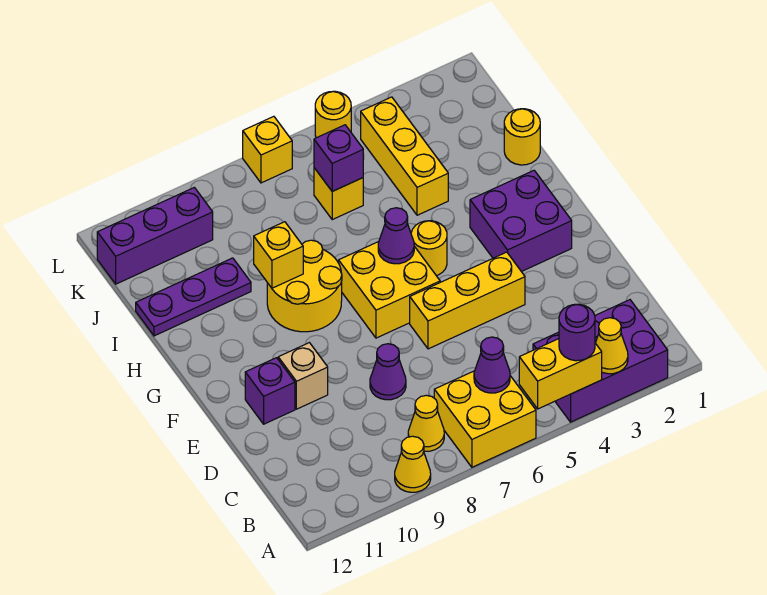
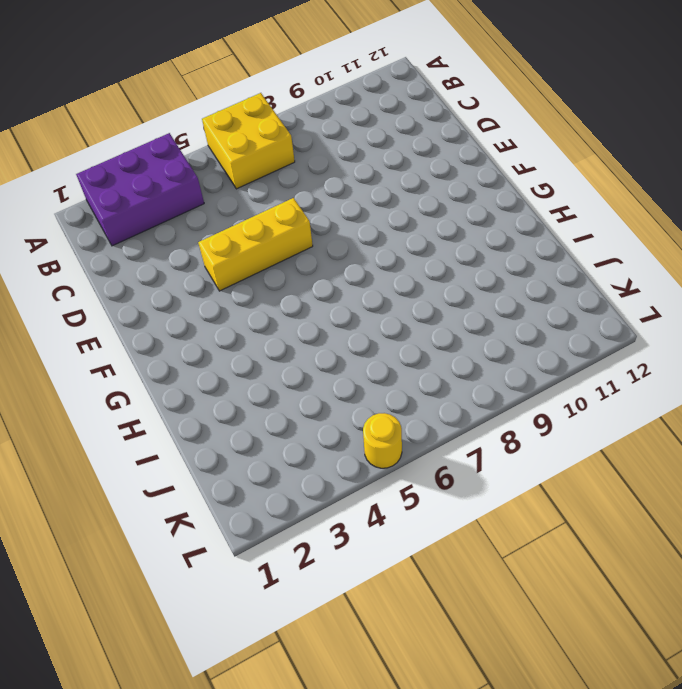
none -> yellow 1x1 cone [395,436,431,492]
none -> yellow 1x1 cone [408,395,444,451]
none -> purple 1x1 cone [370,344,406,400]

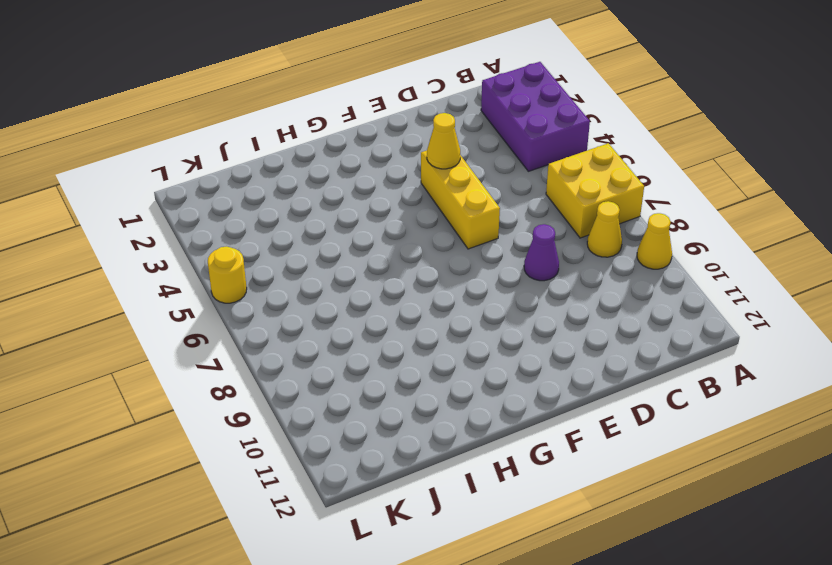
yellow 1x1 cone [427,113,460,169] -> yellow 1x1 cone moved to [596,318,628,374]
none -> tan 1x1 brick [278,343,328,409]
none -> purple 1x1 brick [245,358,295,424]
none -> purple 2x2 brick [470,171,572,272]

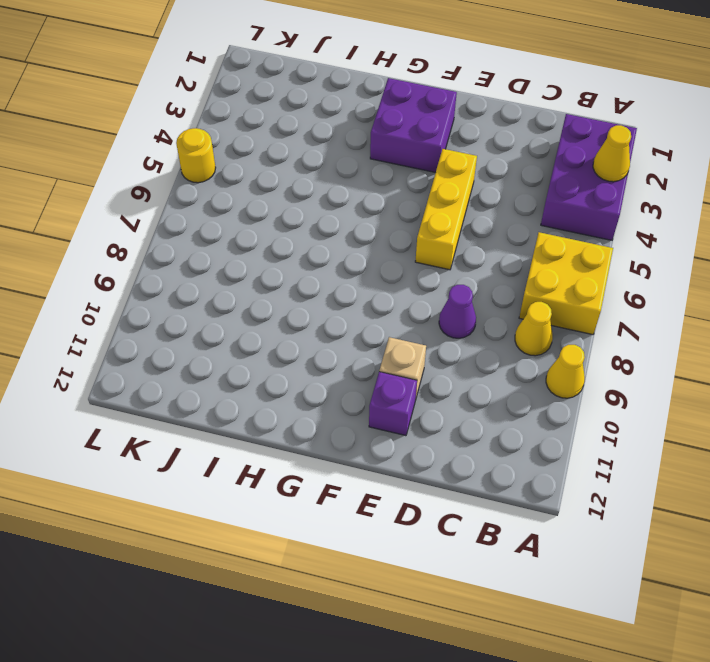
none -> yellow 2x2 brick [339,242,440,338]
none -> yellow 1x1 round brick [411,221,447,276]
none -> yellow 2x2 round brick [267,240,342,332]

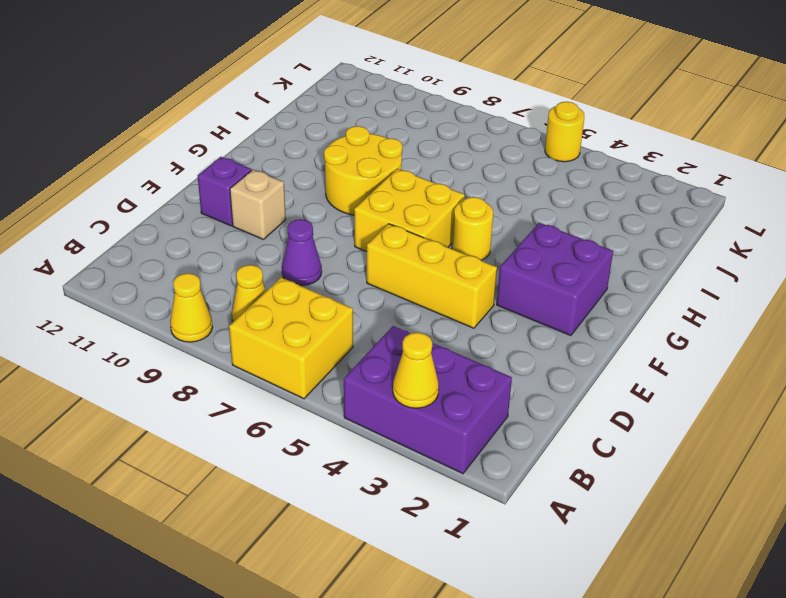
none -> yellow 1x1 round brick [504,109,540,165]
none -> yellow 1x3 brick [361,97,448,215]
none -> purple 1x3 plate [136,258,251,336]

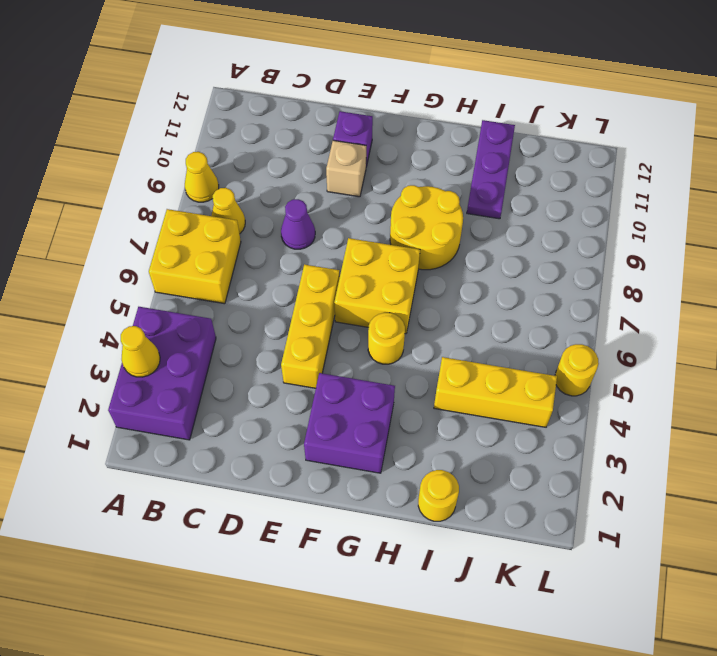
none -> yellow 1x1 brick [314,168,363,219]
none -> purple 1x3 brick [97,187,213,284]
none -> yellow 1x1 brick [243,116,292,183]

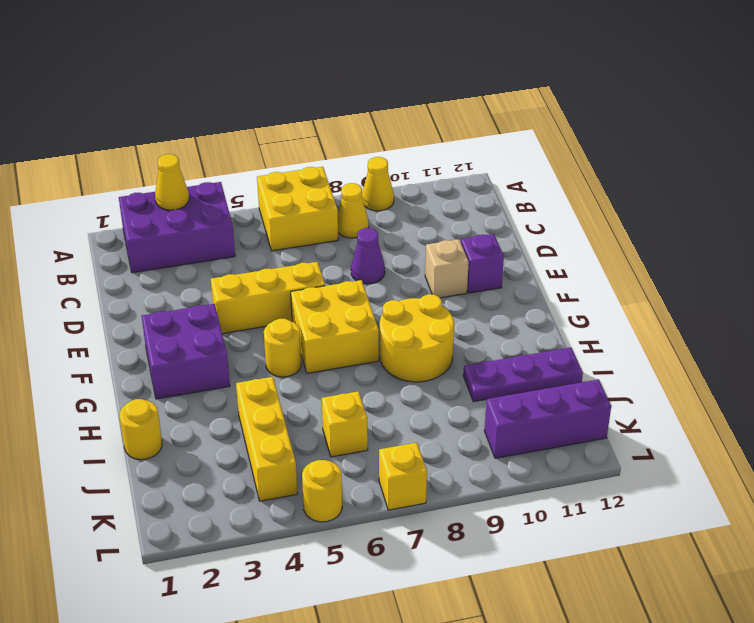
none -> yellow 1x2 brick [519,339,602,409]
none -> purple 1x1 cone [474,337,510,393]
none -> purple 1x1 cone [378,208,414,264]

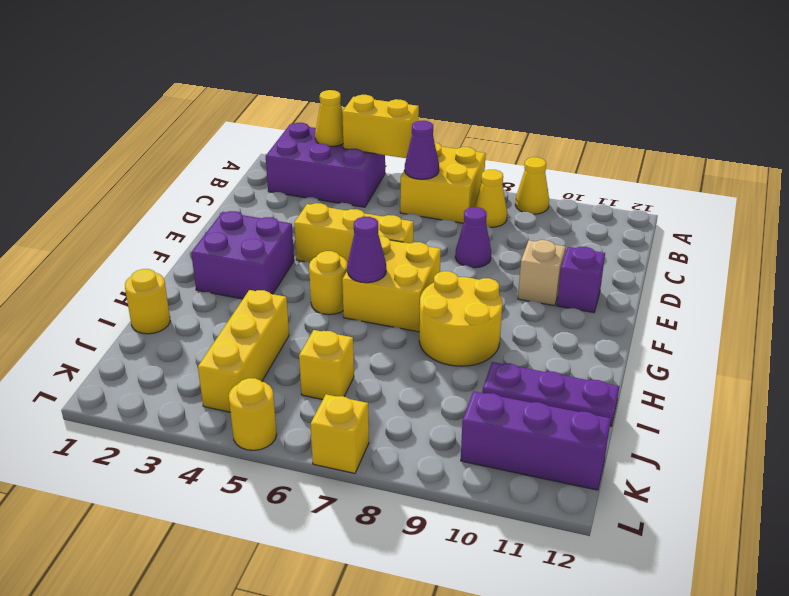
none -> yellow 1x1 brick [254,222,303,288]
none -> purple 1x1 brick [314,125,363,191]
none -> purple 1x1 round brick [559,304,595,361]

